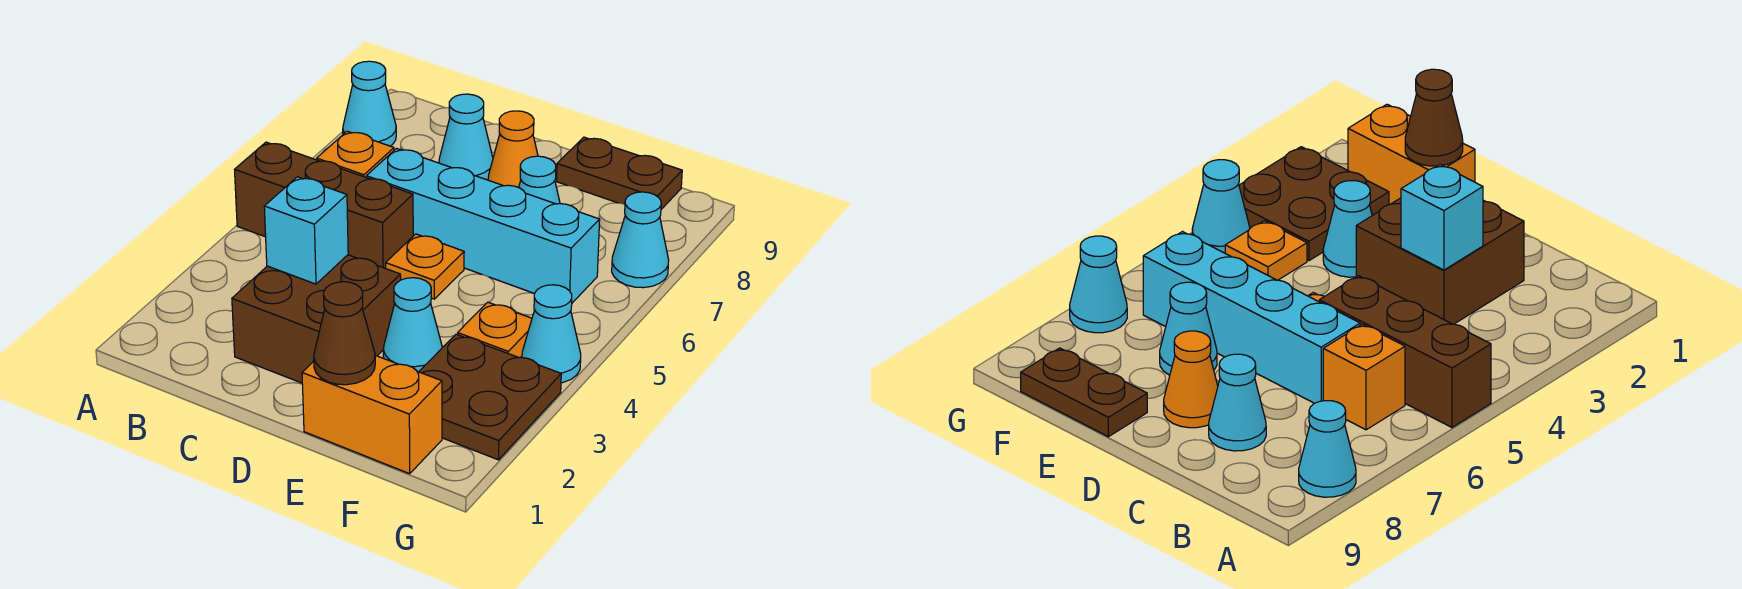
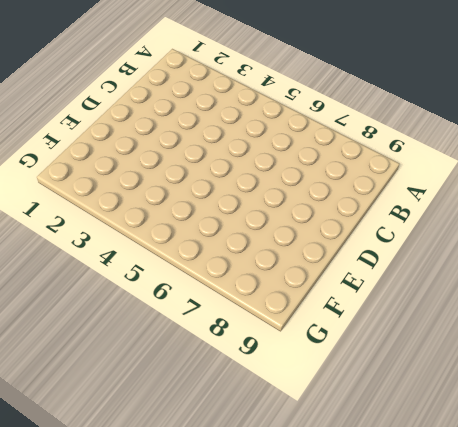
none -> brown 1x3 brick [235,142,413,268]
none -> cyan 1x1 cone [343,61,396,146]
none -> orange 1x1 brick [317,131,394,177]

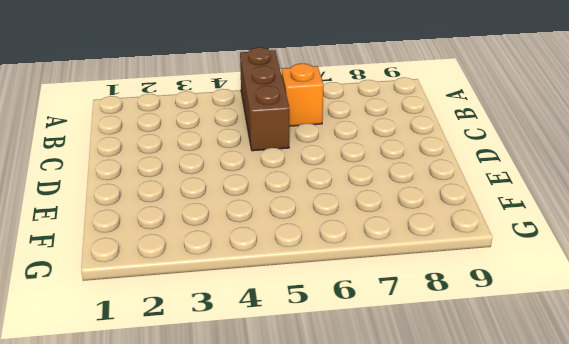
none -> cyan 1x1 cone [343,61,396,146]
none -> brown 2x2 brick [232,255,401,383]
none -> cyan 1x4 brick [366,149,600,303]

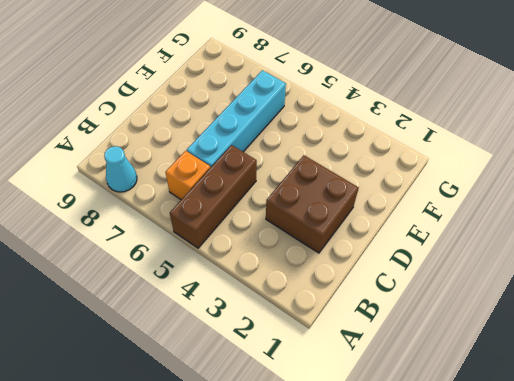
none -> cyan 1x1 cone [439,94,493,180]
none -> orange 1x1 plate [386,234,464,299]
none -> orange 1x1 cone [488,111,538,187]

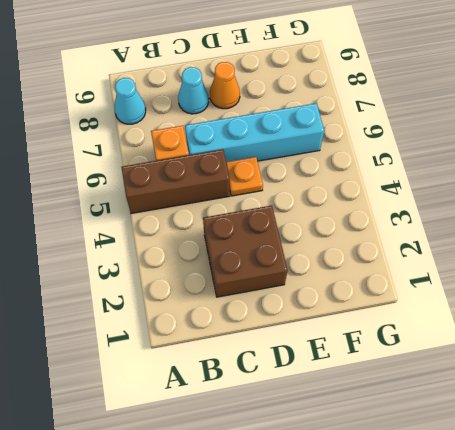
none -> orange 1x2 brick [302,355,442,474]
none -> cyan 1x1 cone [383,278,442,372]
none -> cyan 1x1 cone [519,156,560,204]

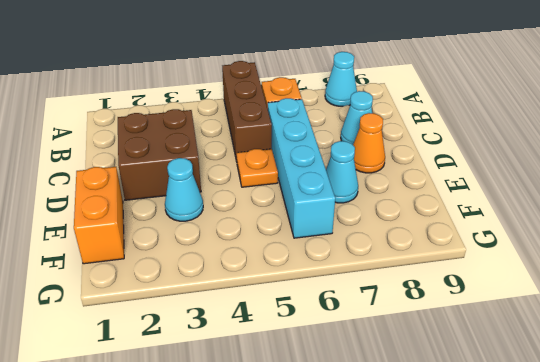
none -> brown 1x2 plate [557,137,682,209]
none -> brown 2x2 plate [419,334,561,460]
none -> orange 1x1 plate [458,302,532,358]

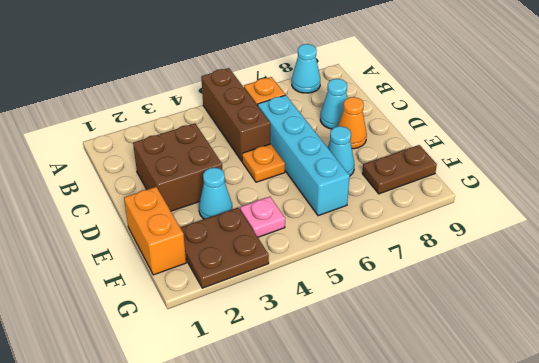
pink 1x1 plate [240,197,285,237] -> orange 1x1 plate [458,302,532,358]
brown 1x2 plate [362,145,437,194] -> brown 1x2 plate turned to [557,137,682,209]
none -> cyan 1x1 cone [522,285,581,383]
none -> cyan 1x1 cone [612,192,669,288]
none -> cyan 1x1 brick [264,177,348,284]

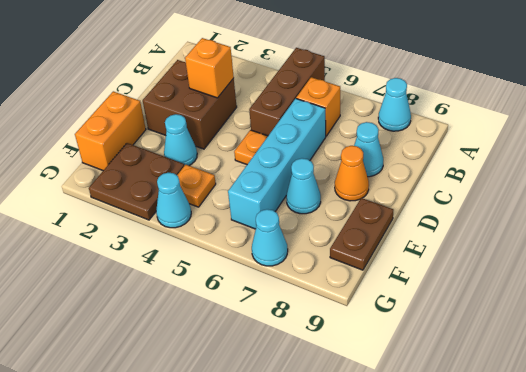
orange 1x1 brick [185,38,234,98] -> cyan 1x1 brick [264,177,348,284]
none -> brown 1x1 cone [314,282,375,385]

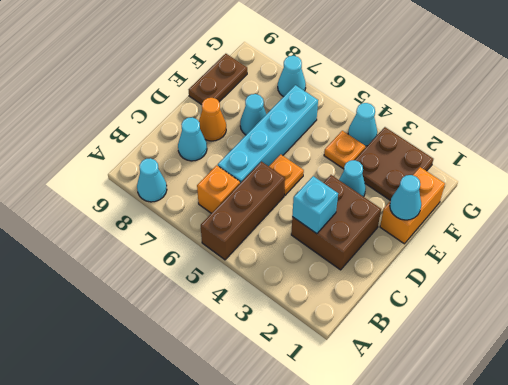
cyan 1x1 cone [390,175,421,220] -> brown 1x1 cone [314,282,375,385]

